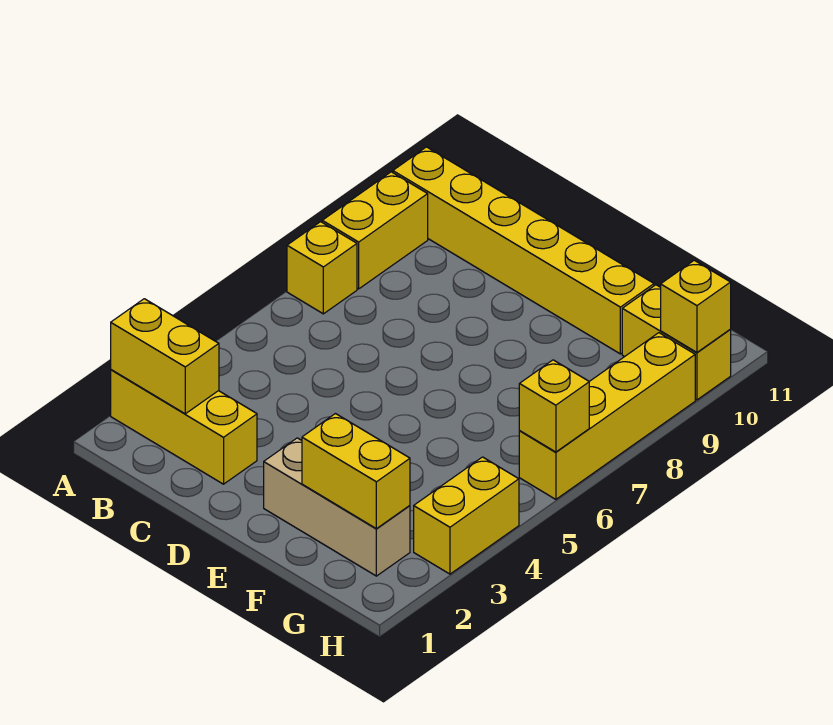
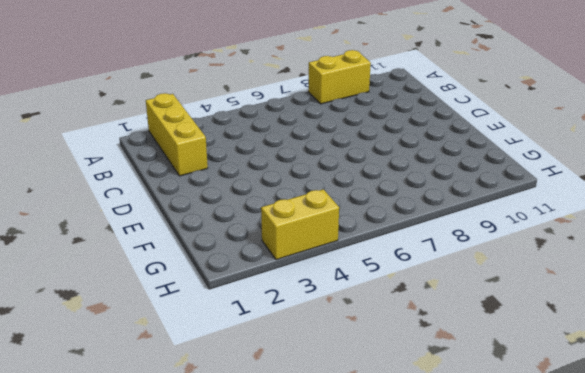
none -> yellow 1x1 brick [287,222,357,314]
none -> yellow 1x6 brick [393,147,654,354]
none -> tan 1x3 brick [264,438,410,576]

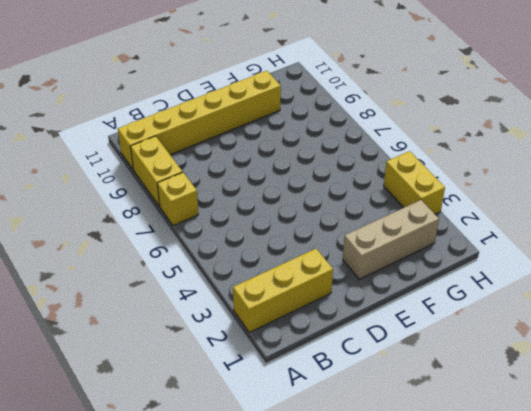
none -> yellow 1x2 brick [622,285,731,400]
none -> yellow 1x4 brick [519,333,695,499]
none -> yellow 1x2 brick [111,299,219,414]

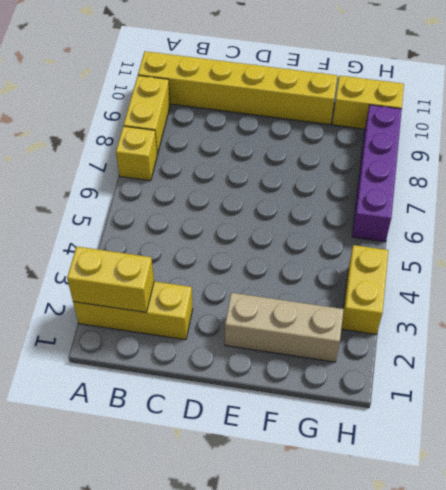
purple 1x4 brick [352,105,402,242] -> yellow 1x4 brick [519,333,695,499]
none -> yellow 1x2 brick [302,414,410,529]
none -> yellow 1x1 brick [519,360,589,452]
none -> yellow 1x1 brick [661,260,731,352]

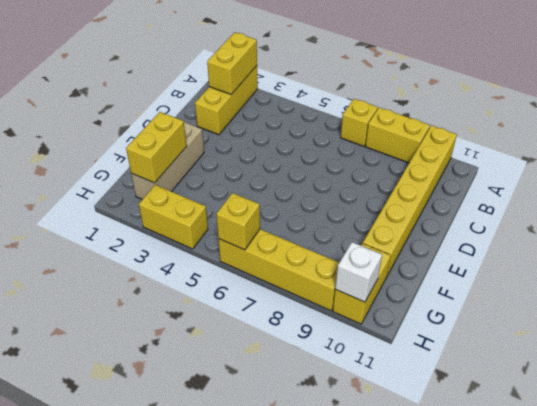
white 1x1 brick [335,242,382,302] -> yellow 1x1 brick [661,260,731,352]

